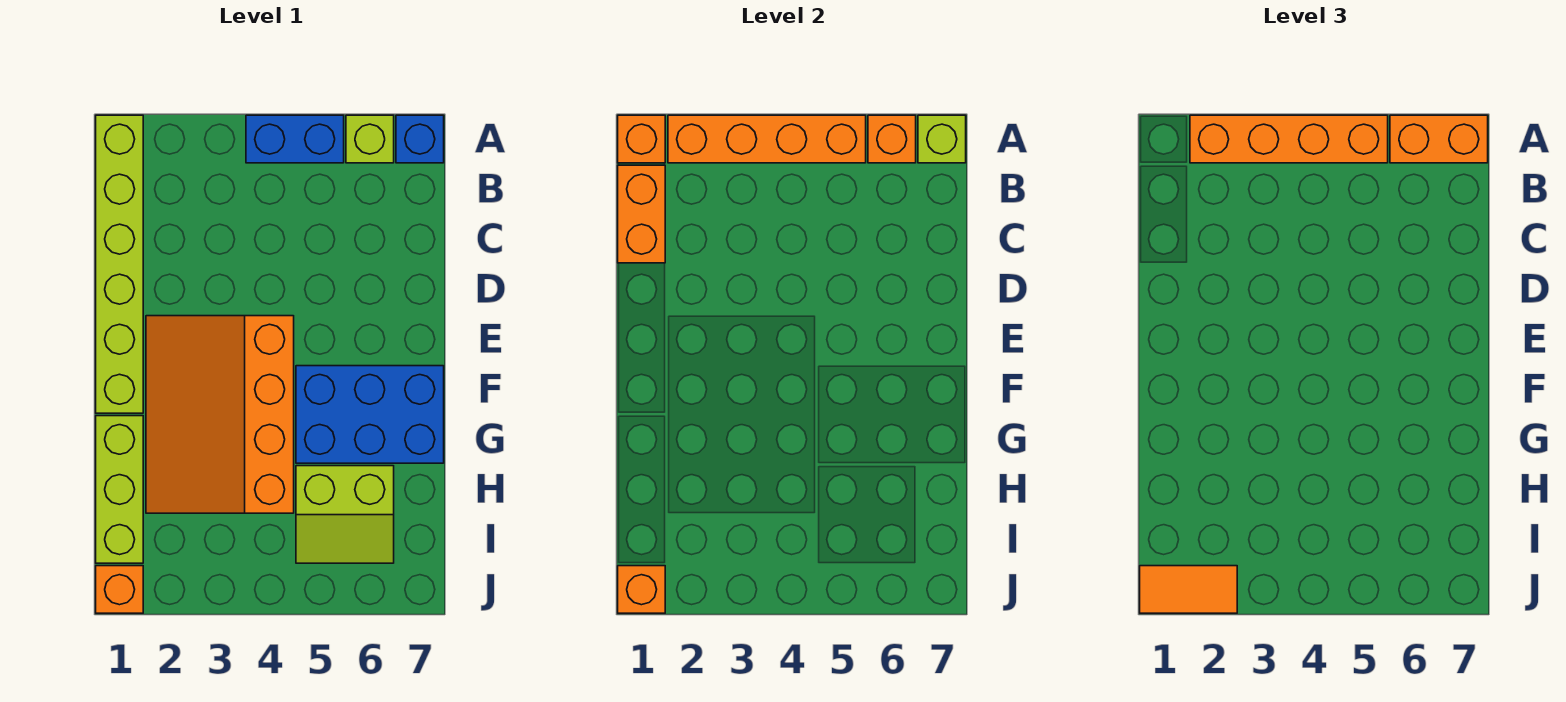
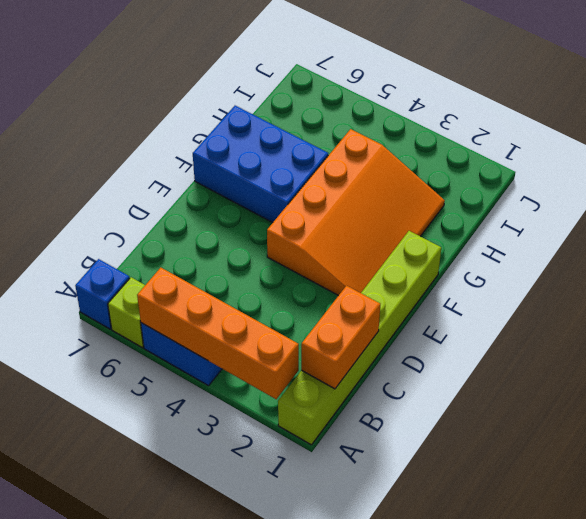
none -> lime 1x3 brick [96,416,143,563]
none -> lime 2x2 slope [296,466,394,563]
none -> orange 1x1 brick [96,566,143,613]

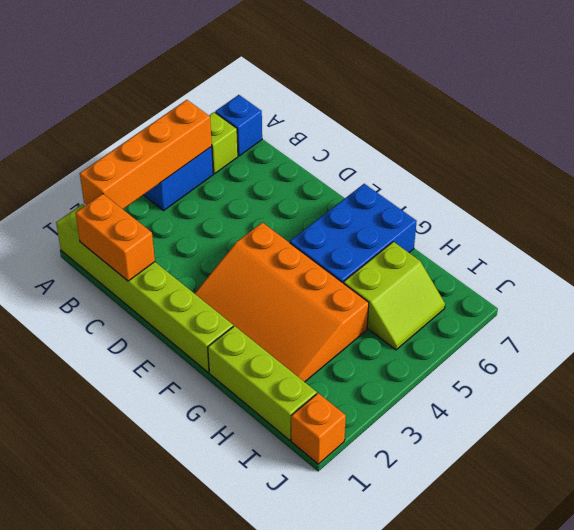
none -> orange 1x1 brick [618,115,665,163]
none -> orange 1x1 brick [868,115,916,163]
none -> lime 1x1 brick [918,115,966,163]

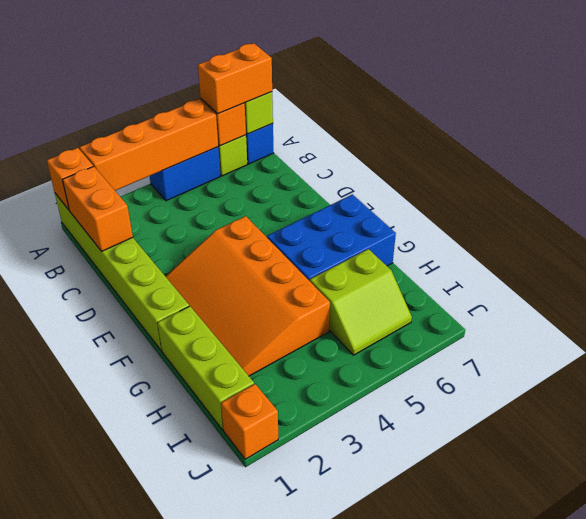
none -> orange 1x1 brick [618,566,665,613]
none -> orange 1x4 brick [1190,115,1388,163]
none -> orange 1x2 tile [1140,566,1237,613]

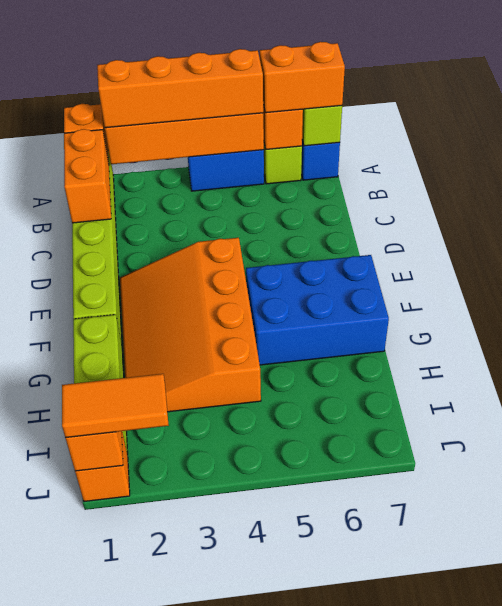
none -> lime 2x2 slope [296,466,394,563]

